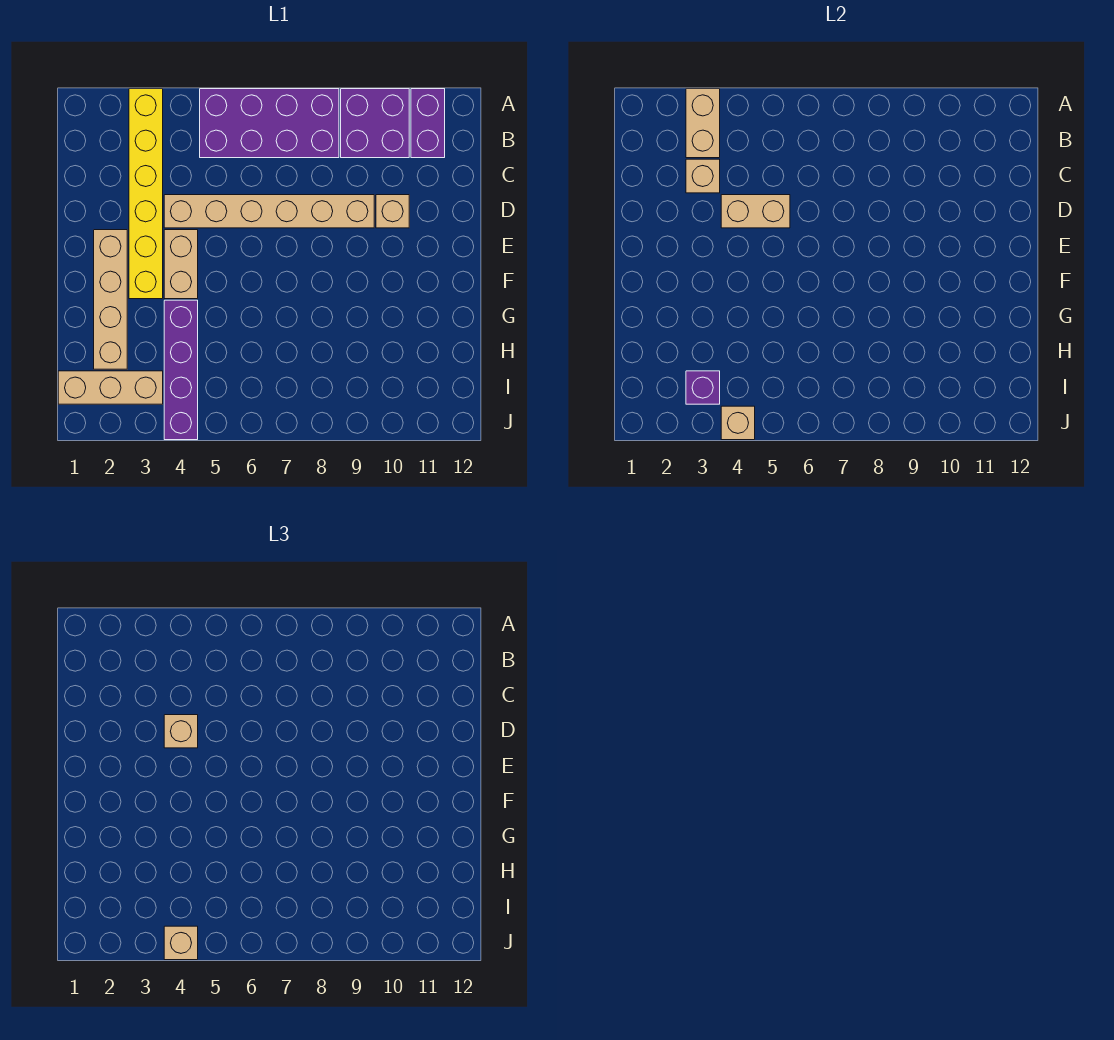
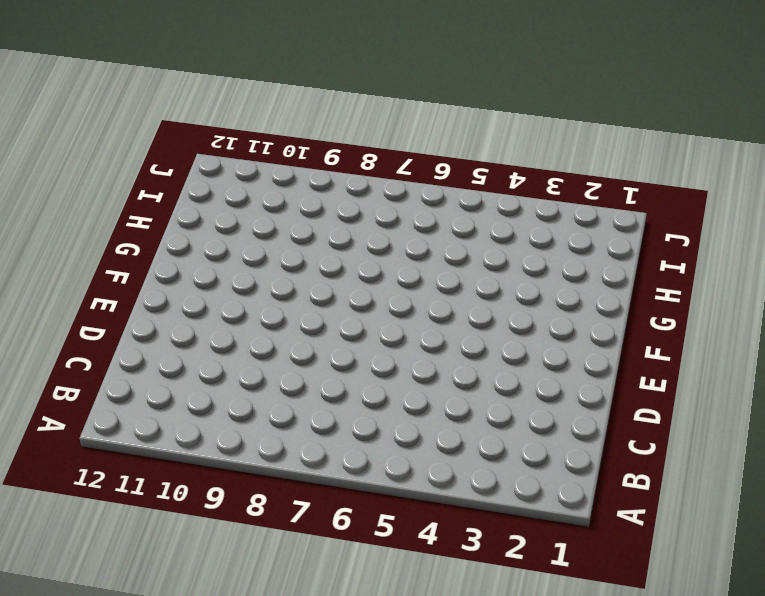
none -> yellow 1x6 brick [129,89,163,299]
none -> purple 2x4 brick [200,89,339,158]
none -> purple 2x2 brick [341,89,409,158]

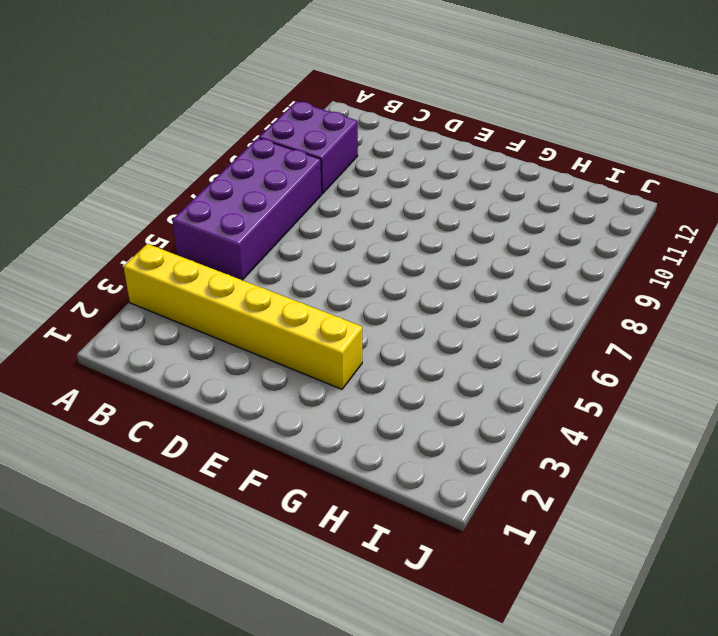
none -> purple 1x2 brick [411,89,445,158]
none -> tan 1x6 brick [164,195,374,228]
none -> tan 1x1 brick [376,195,409,228]

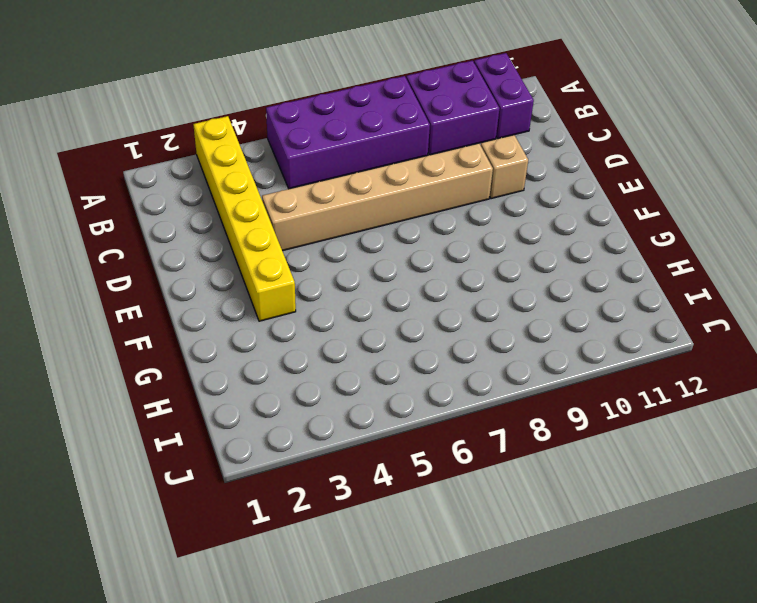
none -> tan 1x4 brick [94,230,127,369]
none -> tan 1x2 brick [164,230,198,299]
none -> purple 1x4 brick [164,300,198,440]

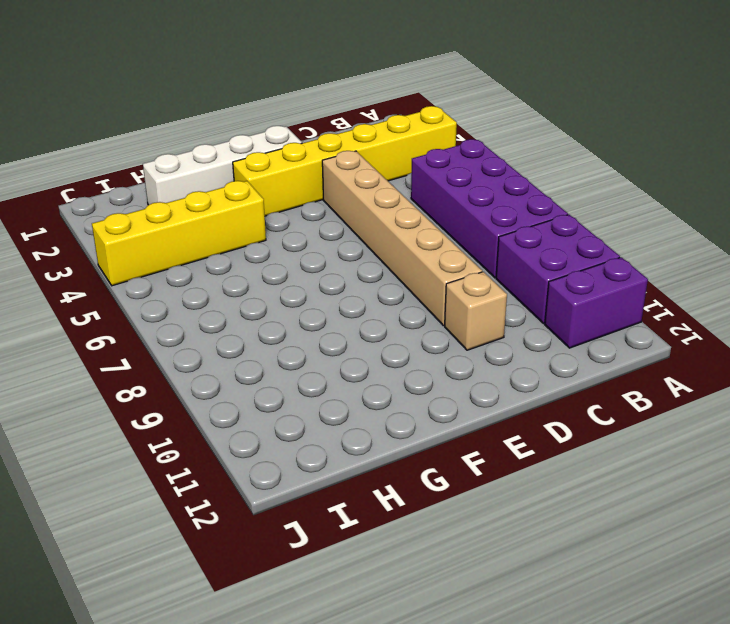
white 1x4 brick [143,126,302,205] -> tan 1x4 brick [94,230,127,369]
yellow 1x4 brick [92,181,266,286] -> purple 1x4 brick [164,300,198,440]
none -> tan 1x2 brick [164,230,198,299]
none -> tan 1x3 brick [58,371,163,404]
none -> tan 1x2 brick [686,89,720,158]

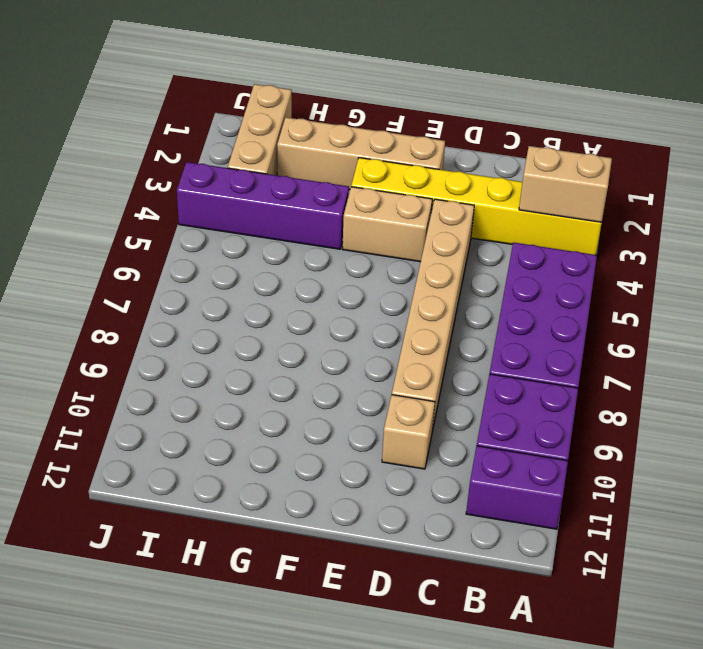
none -> tan 1x1 brick [686,159,720,193]
none -> tan 1x2 brick [721,195,790,228]
none -> purple 1x1 brick [686,371,720,404]

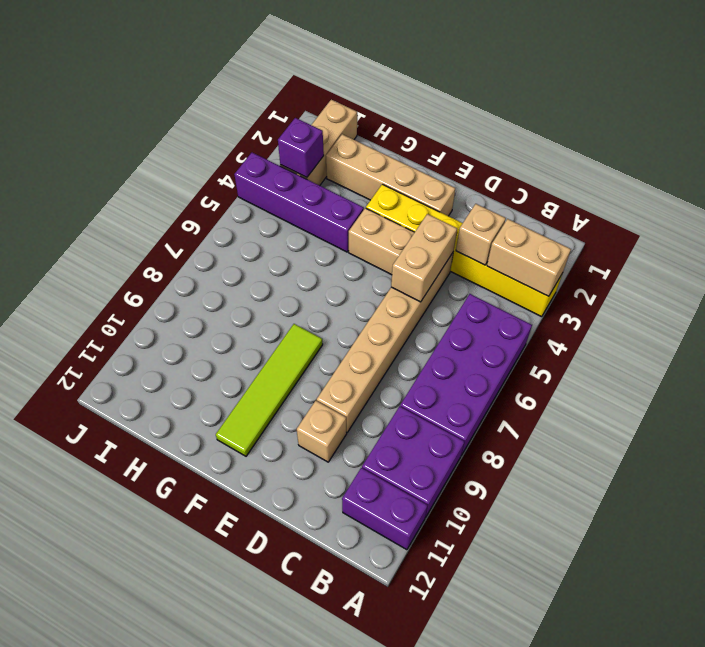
lime 1x4 tile [216,324,323,456] -> none
none -> tan 1x1 brick [721,406,755,440]
none -> tan 1x1 brick [164,715,198,748]
none -> tan 1x1 brick [164,926,198,960]

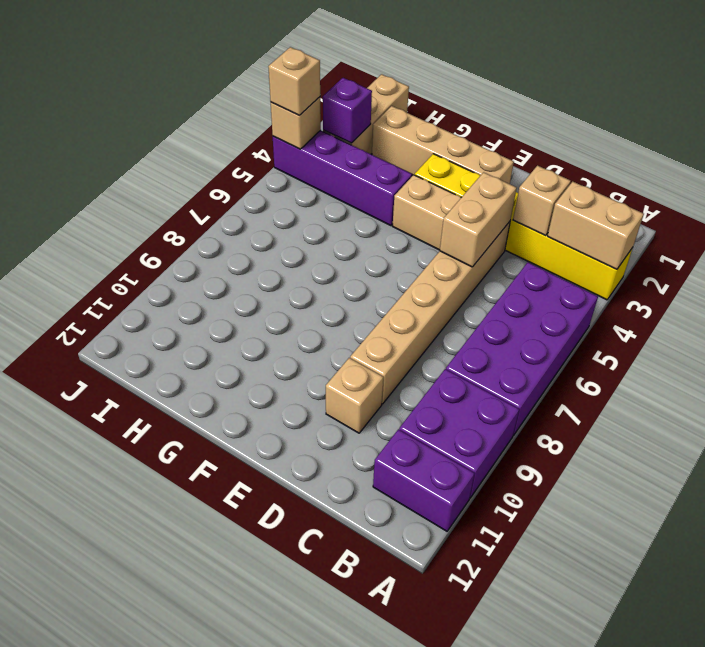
none -> tan 1x1 brick [164,715,198,748]

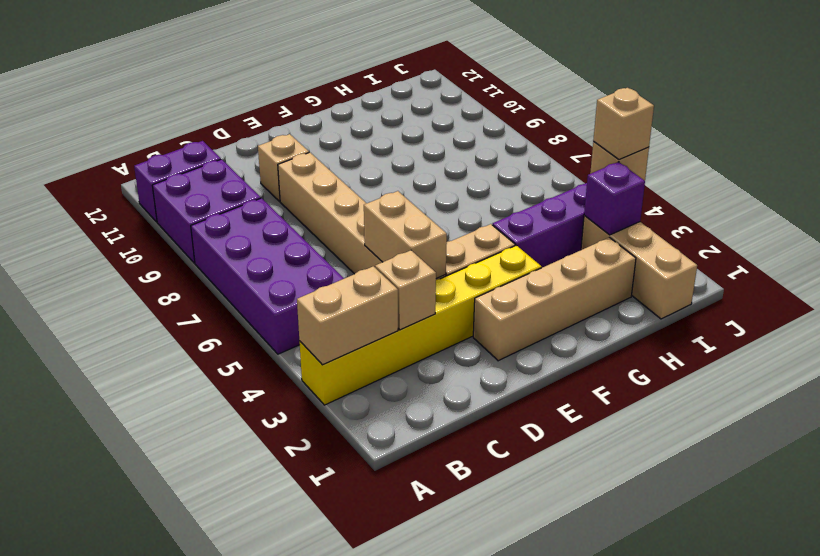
none -> tan 1x1 brick [164,715,198,748]

